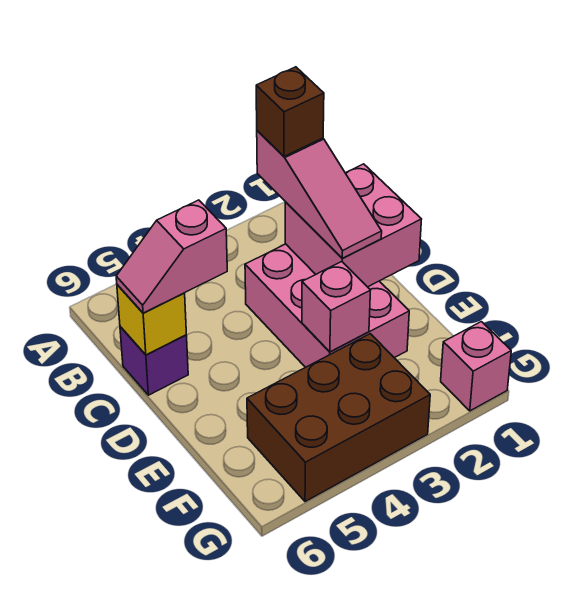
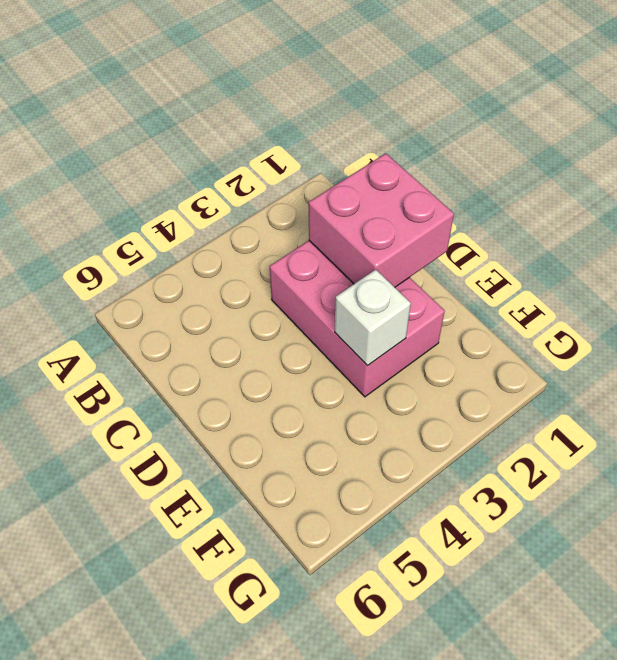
white 1x1 brick [335,269,411,366] -> pink 1x1 brick [302,262,370,352]
none -> purple 1x1 brick [120,327,188,395]
none -> brown 2x3 brick [247,334,430,502]

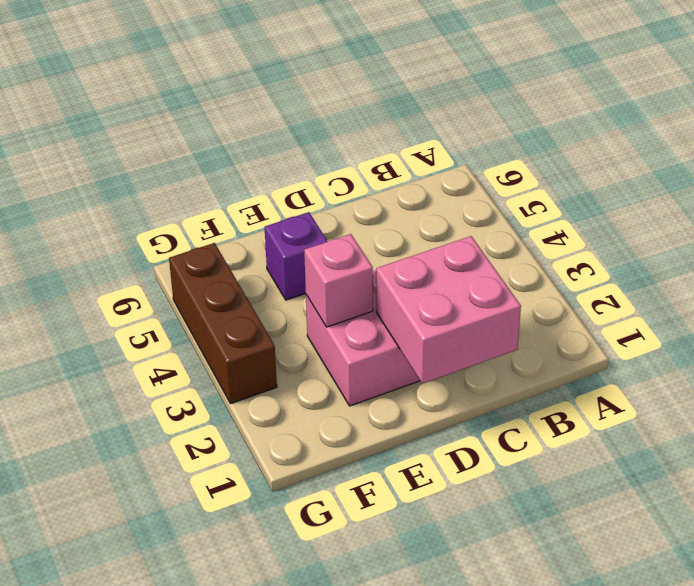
purple 1x1 brick [265,212,328,300] -> purple 1x1 brick moved to [120,327,188,395]
brown 1x3 brick [169,243,277,404] -> brown 2x3 brick [247,334,430,502]
none -> pink 1x1 brick [441,322,511,411]
none -> yellow 1x1 brick [117,285,186,355]

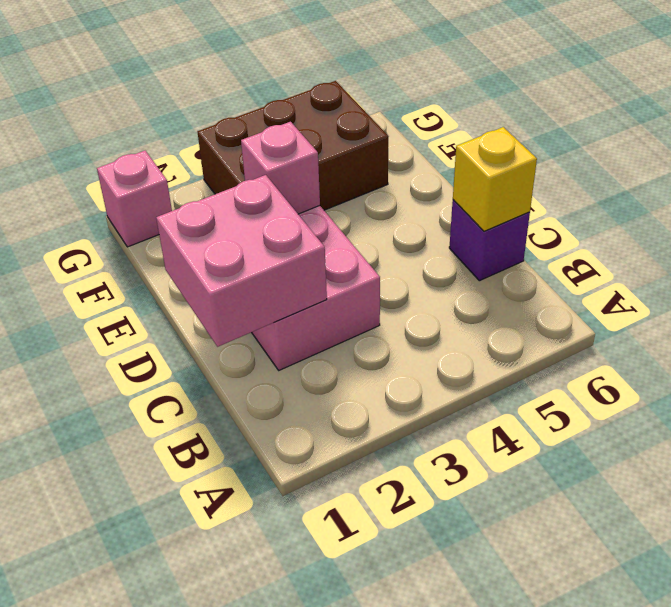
none -> pink 1x3 slope [257,131,382,258]
none -> pink 1x2 slope [116,200,227,313]

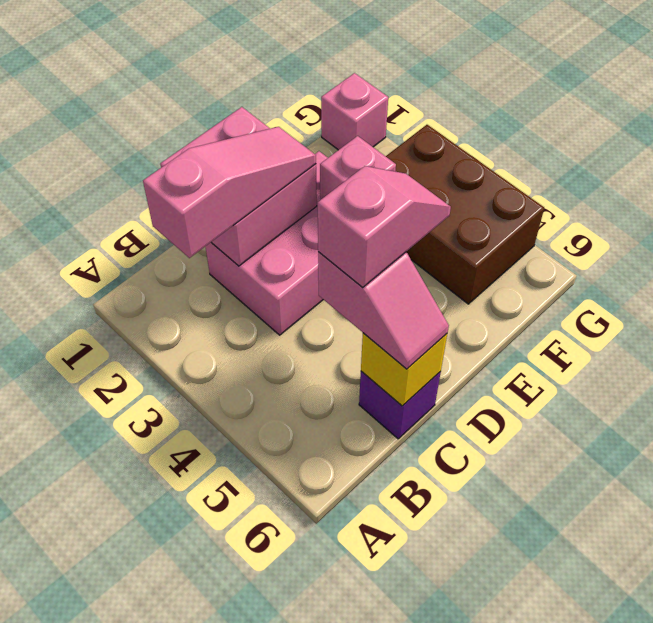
pink 1x2 slope [318,166,451,288] -> none
none -> brown 1x1 brick [256,67,324,156]

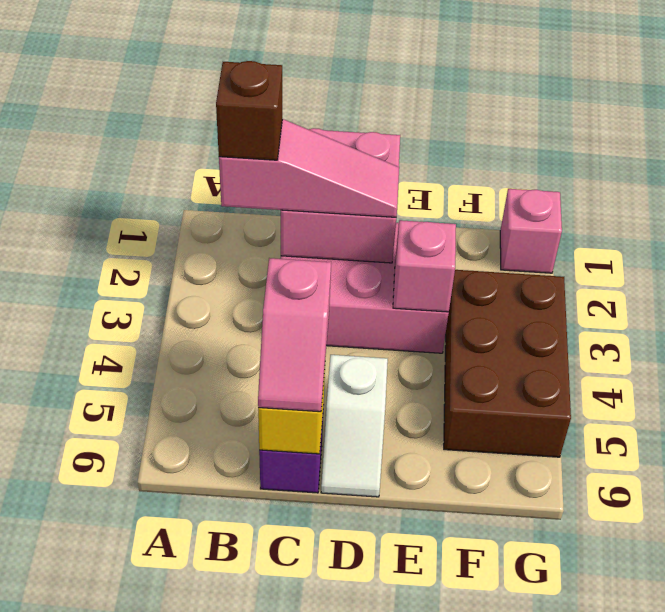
white 1x2 slope [321,355,388,497] -> none

